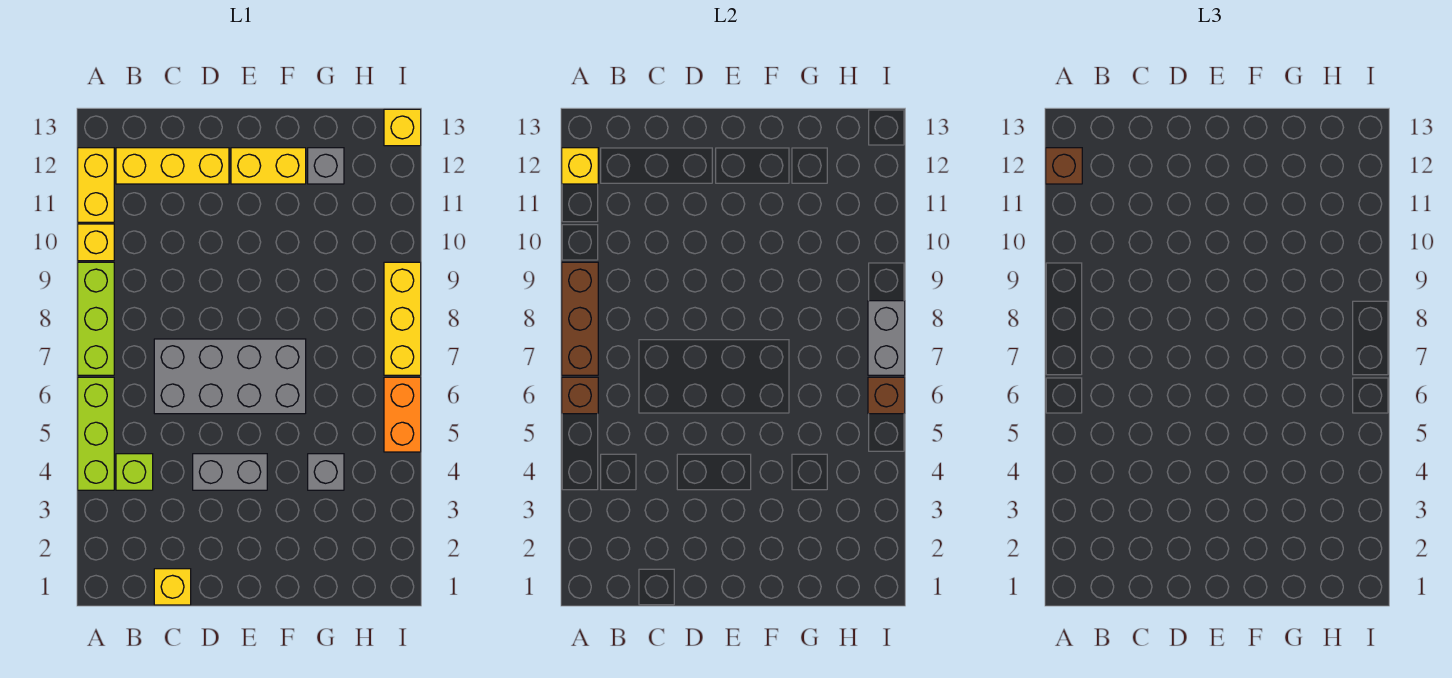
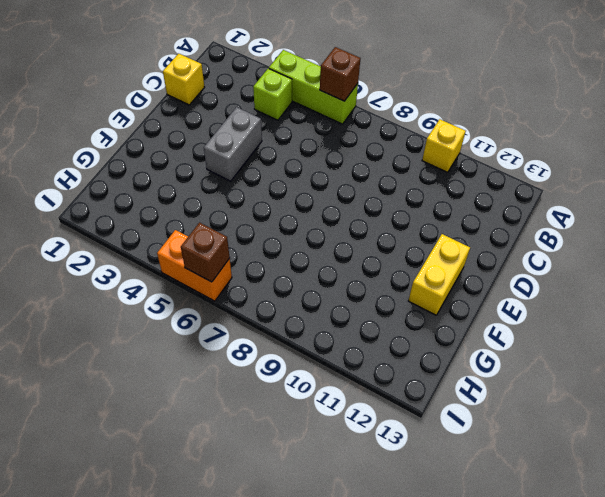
none -> lime 1x3 brick [78,262,114,375]
none -> yellow 1x2 brick [78,148,114,222]
none -> yellow 1x3 brick [116,148,229,184]

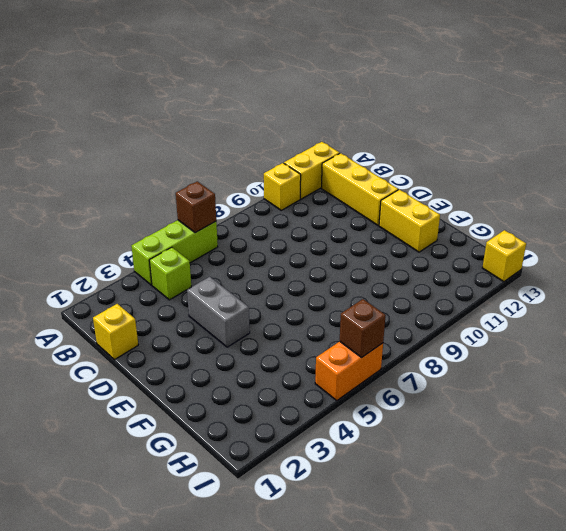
none -> lime 1x3 brick [78,262,114,375]
none -> grey 2x4 brick [154,339,306,414]
none -> grey 1x1 brick [308,454,344,490]

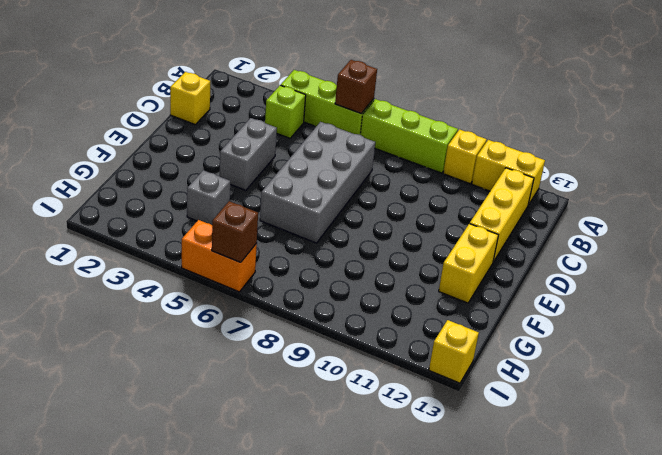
none -> grey 1x1 brick [308,148,344,184]
none -> yellow 1x3 brick [384,262,421,375]
none -> brown 1x3 brick [562,262,598,375]

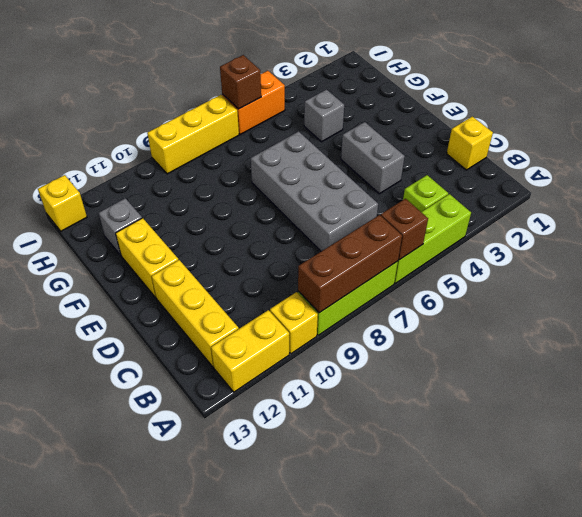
none -> yellow 1x1 brick [562,148,598,184]
none -> grey 1x2 brick [868,301,905,375]
none -> brown 1x1 brick [1046,148,1082,184]

